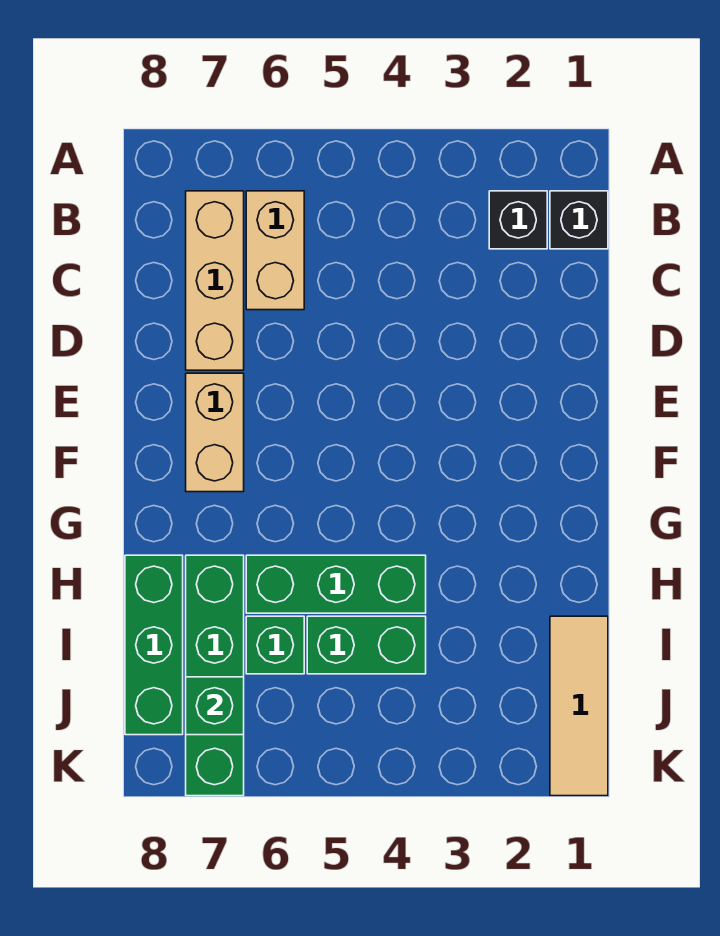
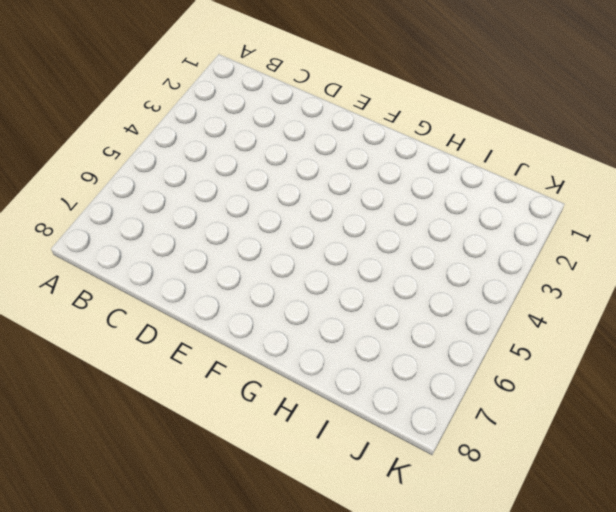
none -> black 1x1 brick [550,191,608,249]
none -> black 1x1 brick [489,191,547,249]
none -> tan 1x2 brick [246,191,304,310]

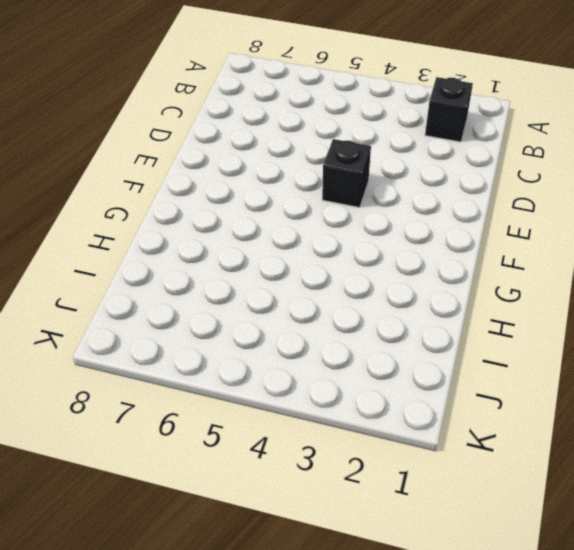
black 1x1 brick [322,139,371,207] -> black 1x1 brick moved to [550,191,608,249]
none -> tan 1x2 brick [246,191,304,310]
none -> tan 1x3 brick [186,191,244,370]
none -> tan 1x2 brick [186,373,244,492]

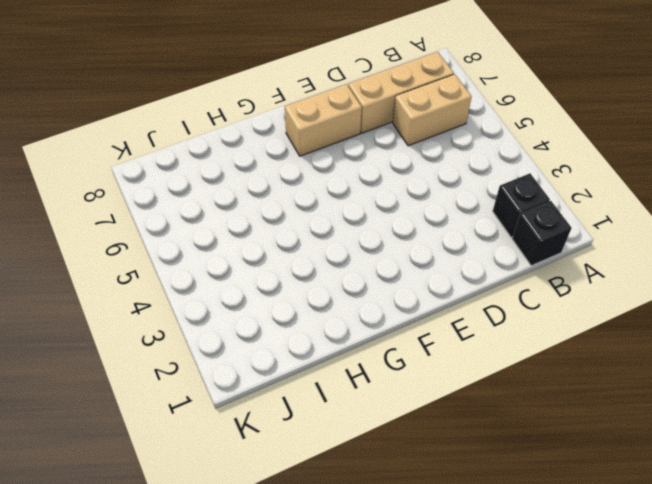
none -> green 1x3 brick [246,555,426,613]
none -> green 1x4 brick [186,555,244,796]
none -> green 1x3 brick [125,555,183,735]

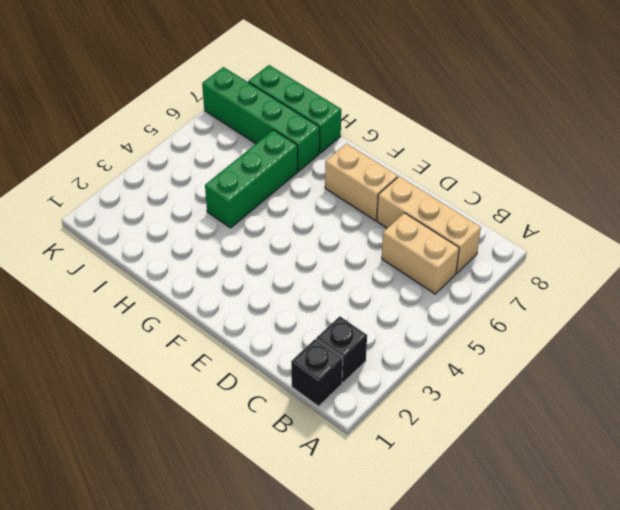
none -> tan 1x3 tile [550,616,608,796]
none -> green 1x2 brick [307,616,426,674]
none -> green 1x1 brick [246,616,304,674]

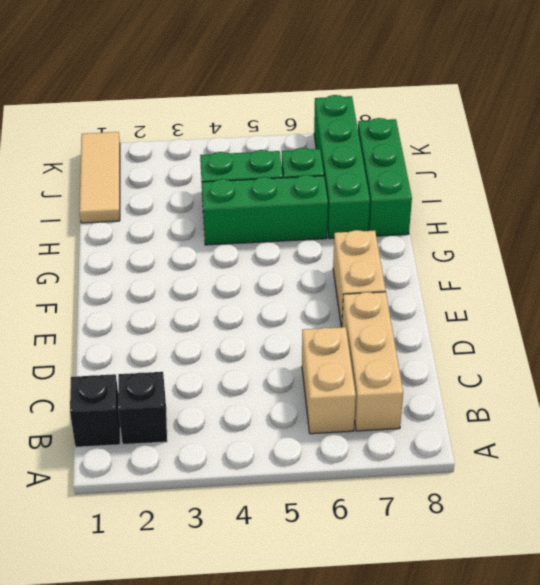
none -> green 1x1 brick [186,677,244,735]

